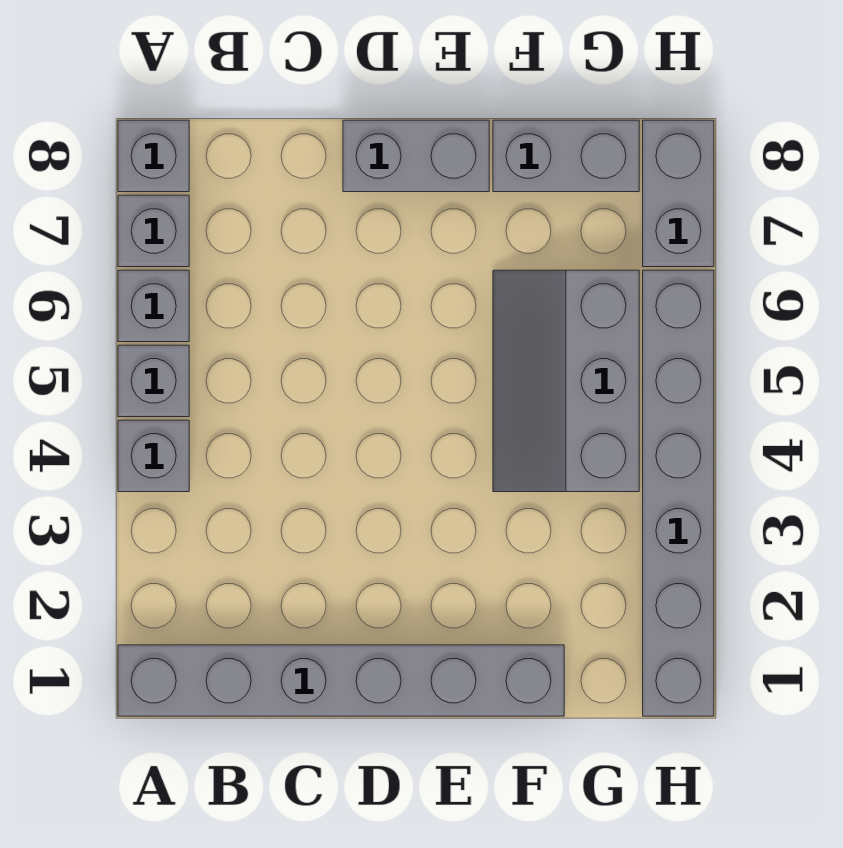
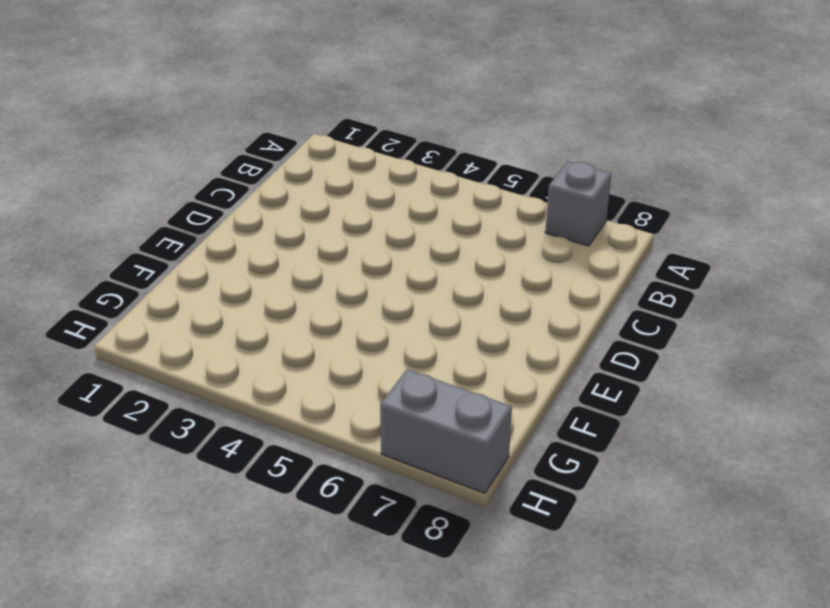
none -> grey 1x6 brick [118,645,564,716]
none -> grey 1x1 brick [118,420,189,492]

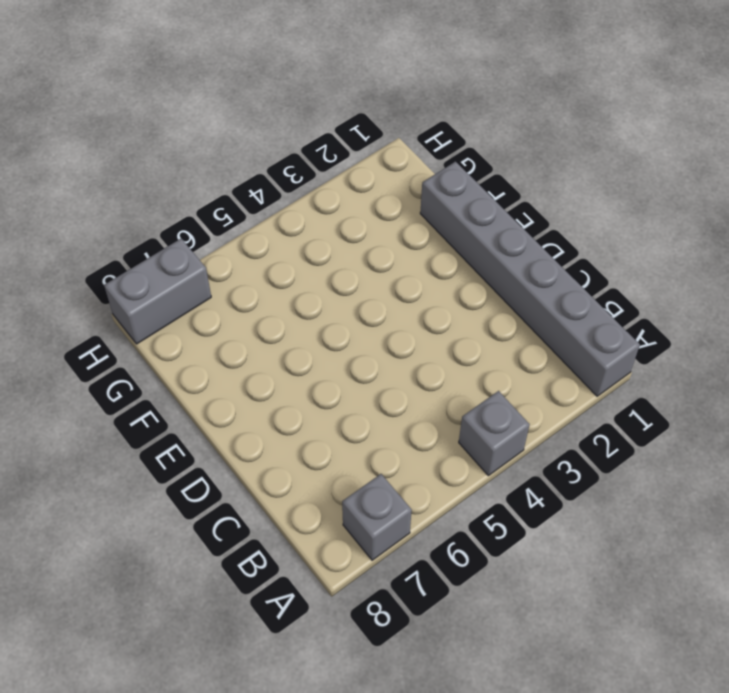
none -> grey 1x1 brick [118,345,189,417]
none -> grey 1x1 brick [118,270,189,342]

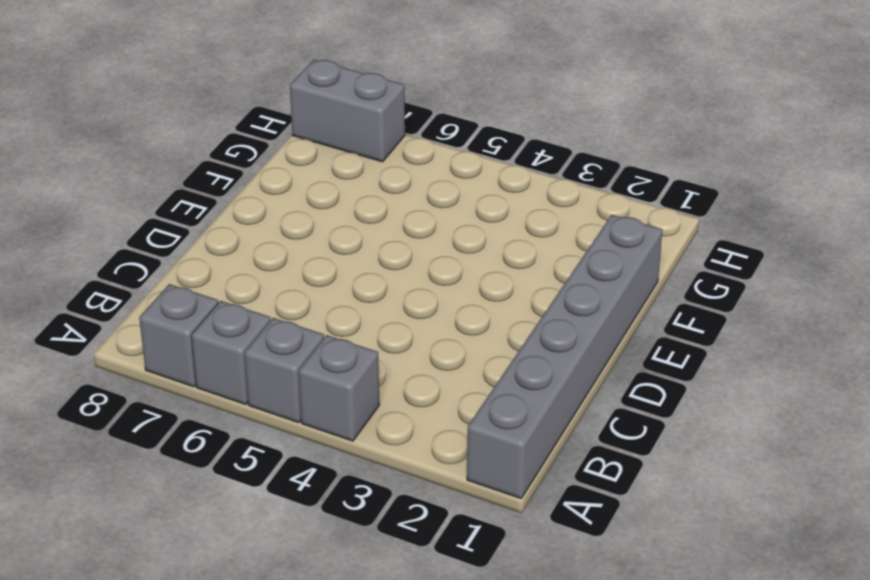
none -> grey 1x1 brick [118,120,189,192]
none -> grey 1x2 brick [343,120,489,192]

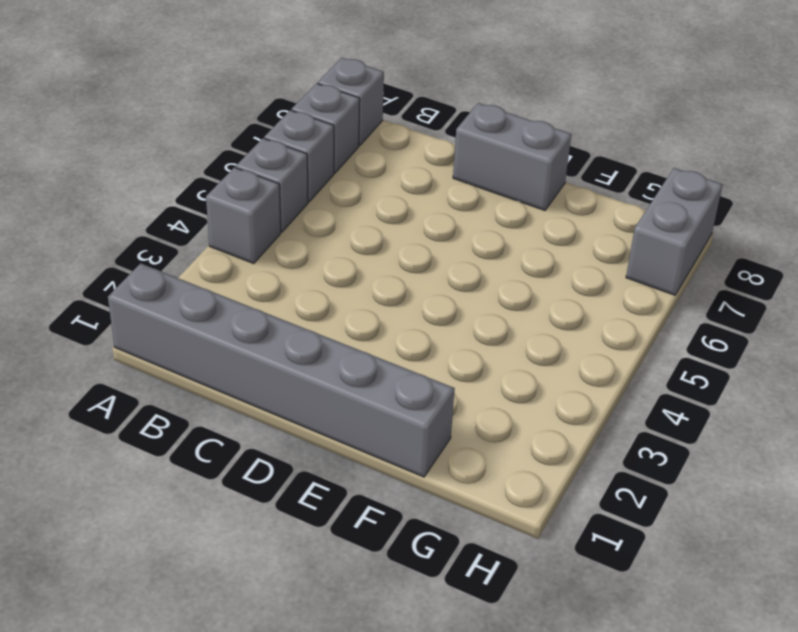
none -> grey 2x3 slope [493,270,639,492]
none -> grey 1x2 brick [493,120,639,192]

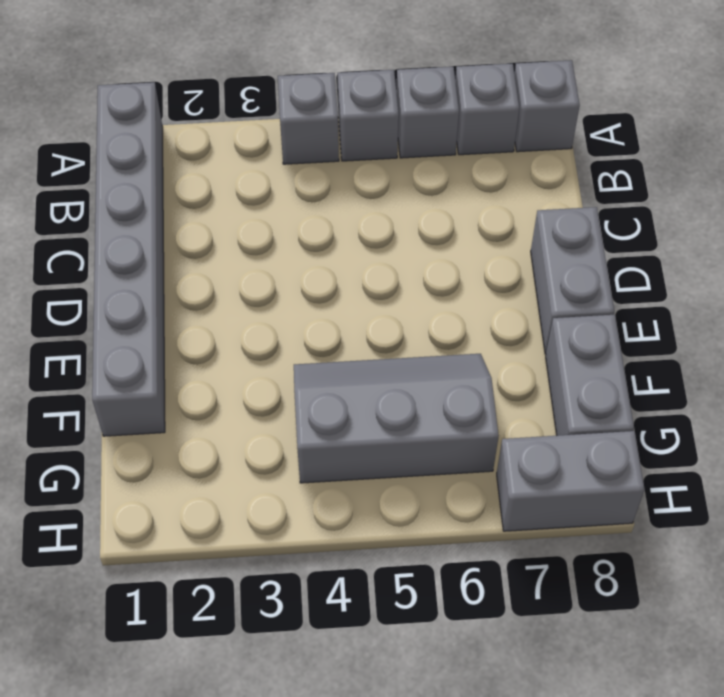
none -> grey 1x6 brick [643,270,714,716]

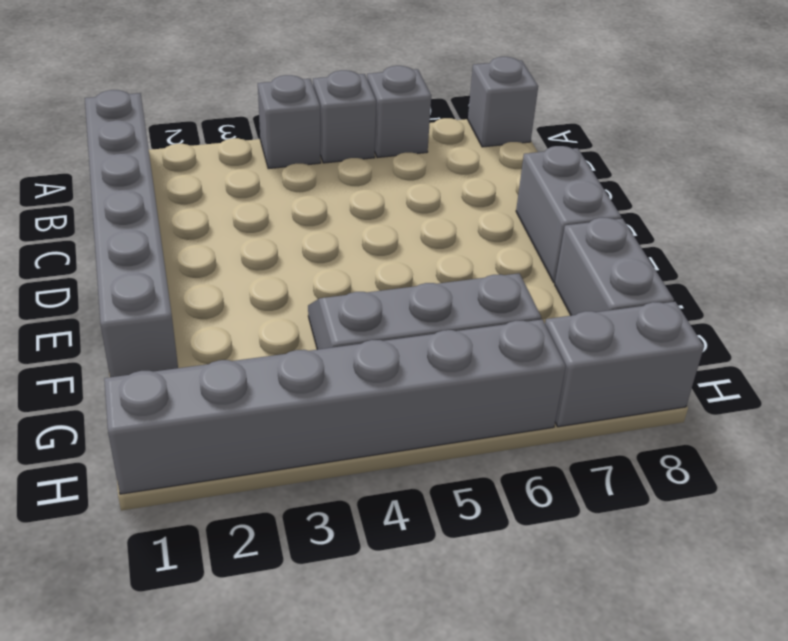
none -> grey 1x1 brick [118,195,189,267]

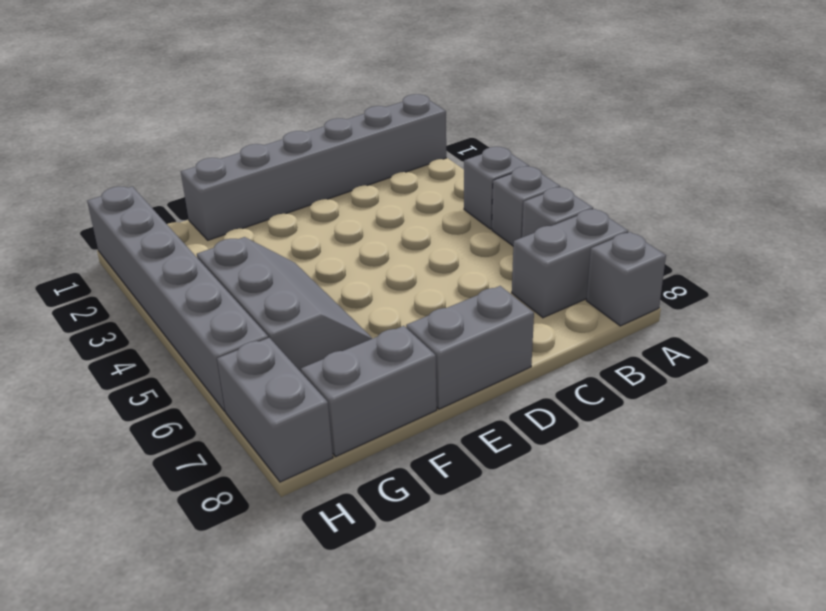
grey 1x2 brick [512,209,628,318] -> grey 1x1 brick [118,195,189,267]

